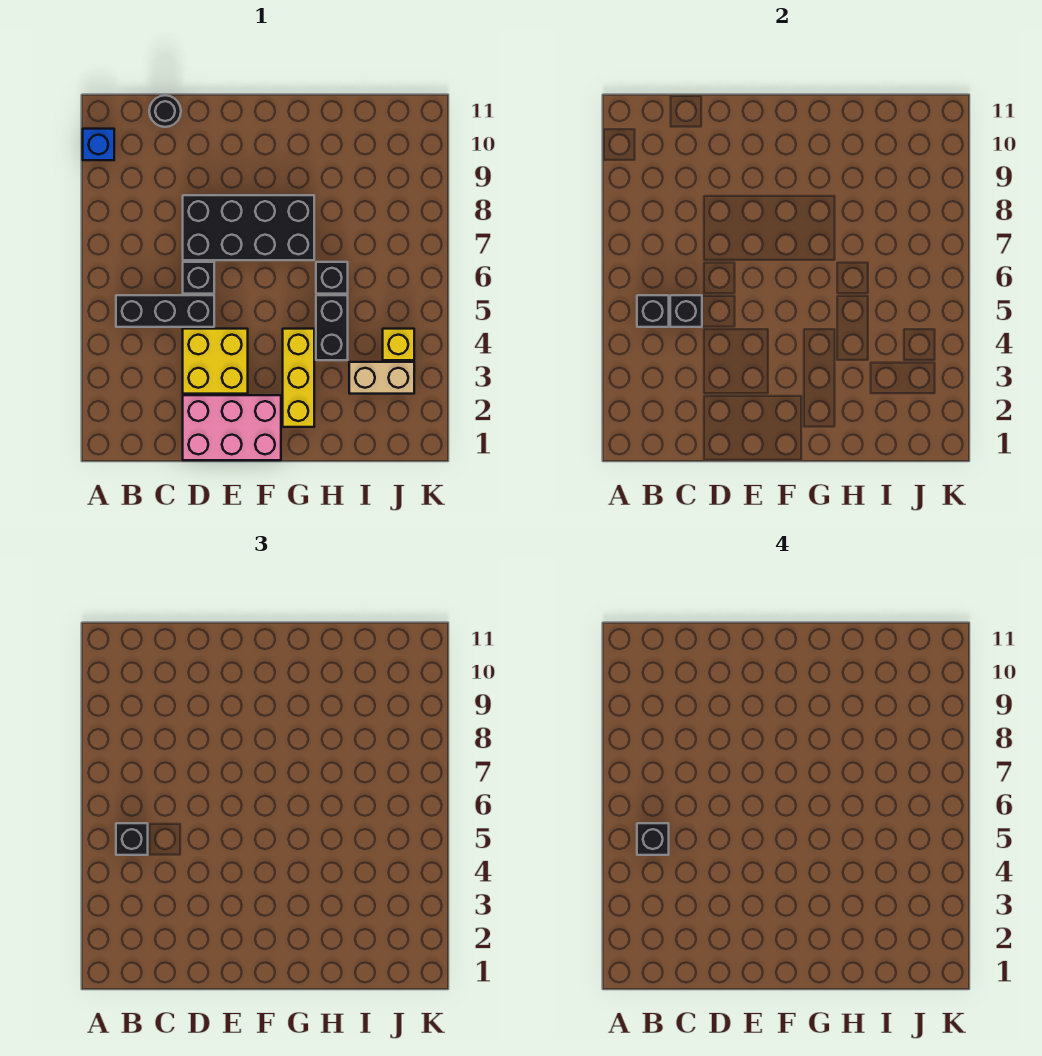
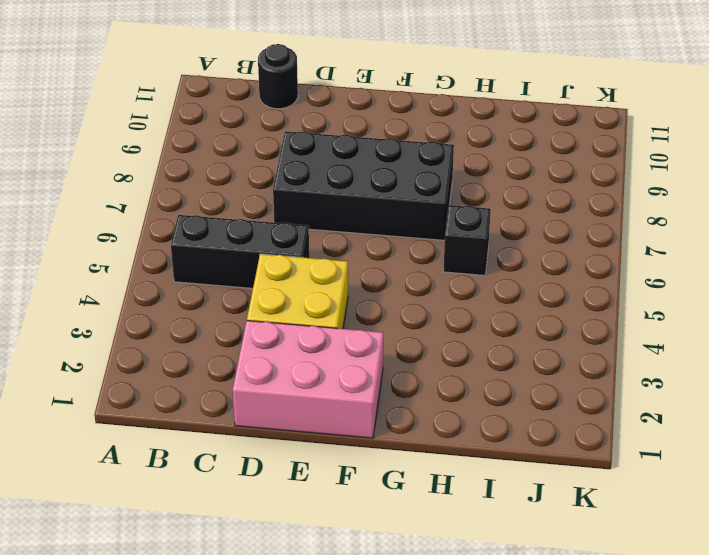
none -> blue 1x1 brick [83,129,114,160]
none -> black 1x1 brick [183,262,214,294]
none -> yellow 1x3 brick [283,329,314,427]

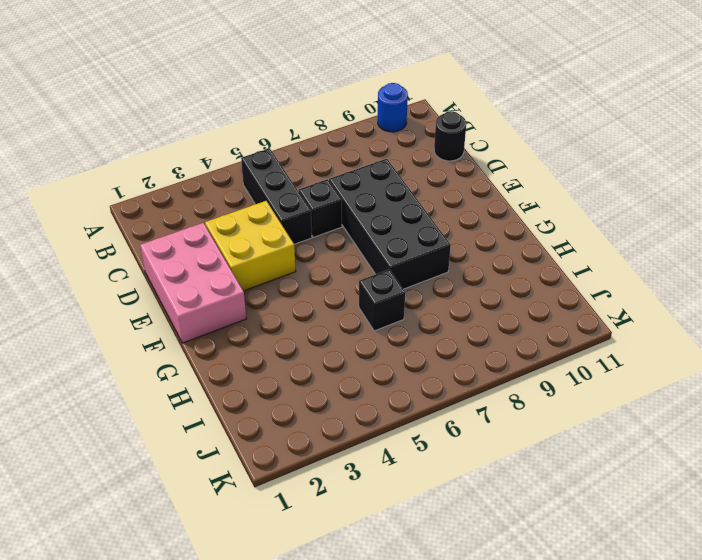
blue 1x1 round brick [378,83,408,132] -> blue 1x1 brick [83,129,114,160]
none -> yellow 1x3 brick [283,329,314,427]
none -> black 1x2 brick [316,295,348,360]
none -> tan 1x2 brick [349,362,414,394]

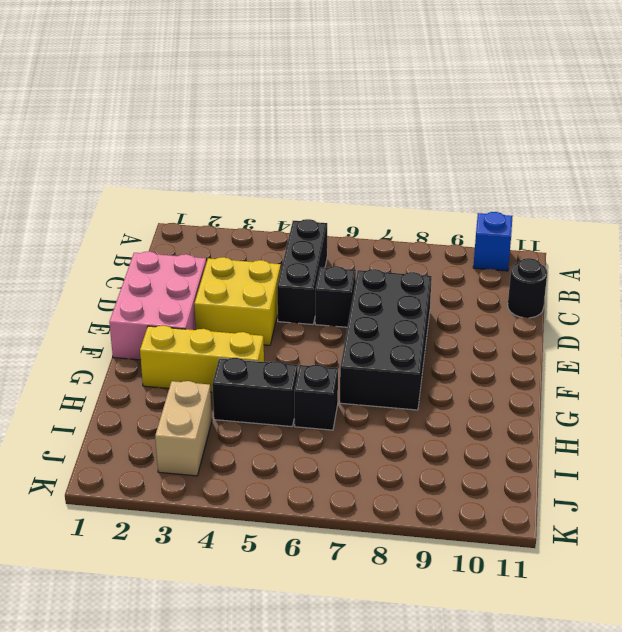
none -> yellow 1x1 brick [383,329,414,360]
none -> black 1x1 brick [637,295,669,327]
none -> black 1x1 brick [670,295,702,327]

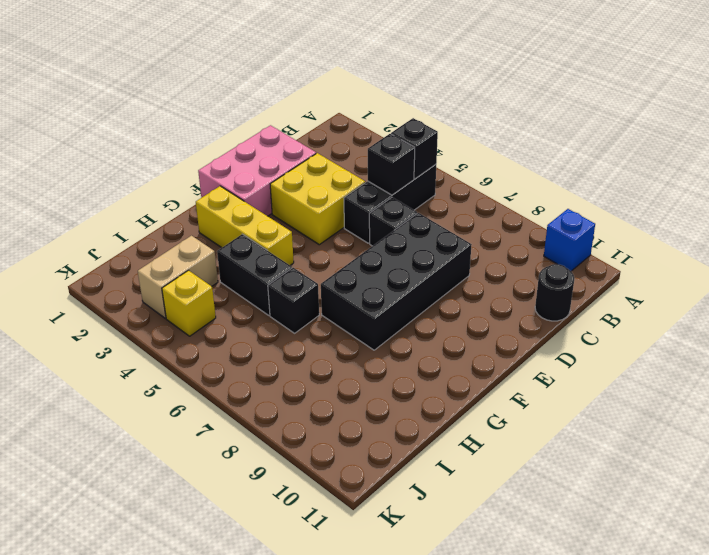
none -> black 1x1 brick [116,823,148,855]
none -> black 1x1 brick [637,823,669,855]

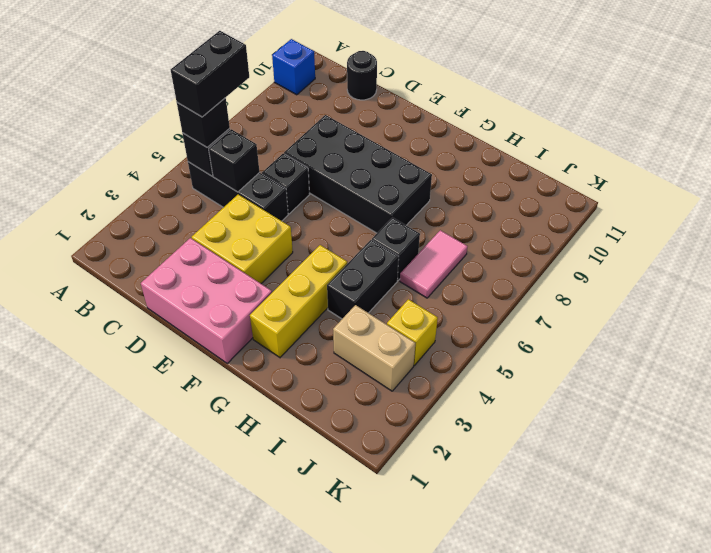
black 1x2 brick [171,31,249,117] -> black 1x1 brick [637,823,669,855]
pink 1x2 tile [400,230,468,298] -> none

